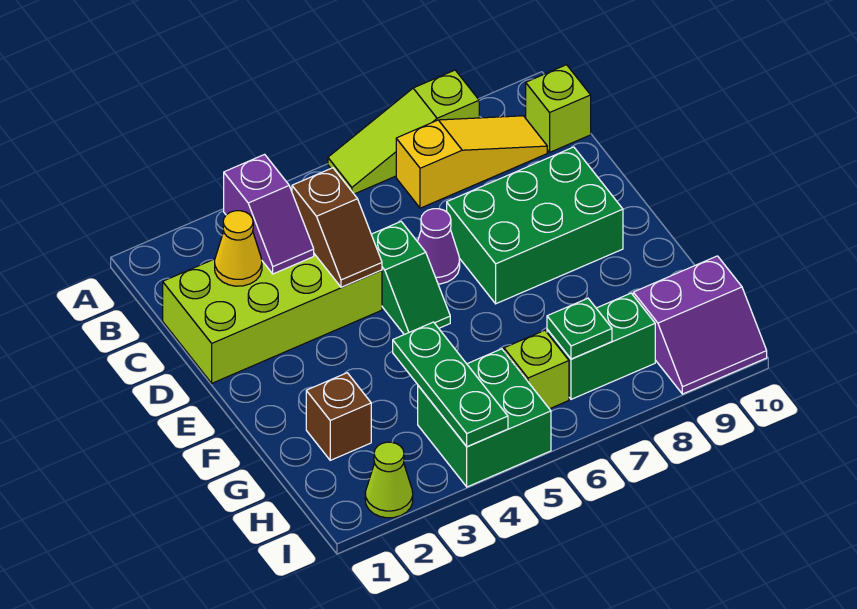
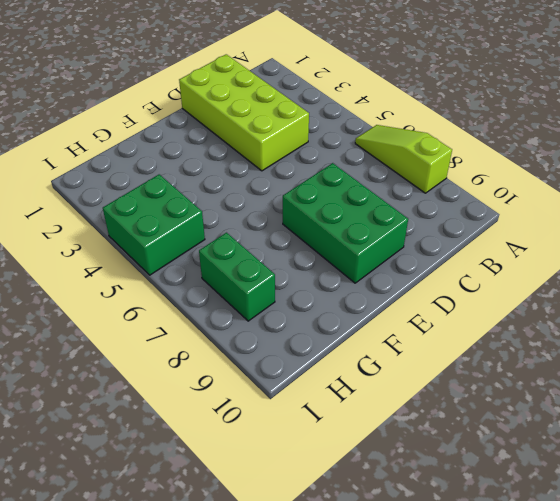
none -> yellow 1x3 slope [396,116,547,208]
none -> lime 1x1 brick [526,65,591,152]
none -> green 1x2 slope [371,222,450,335]

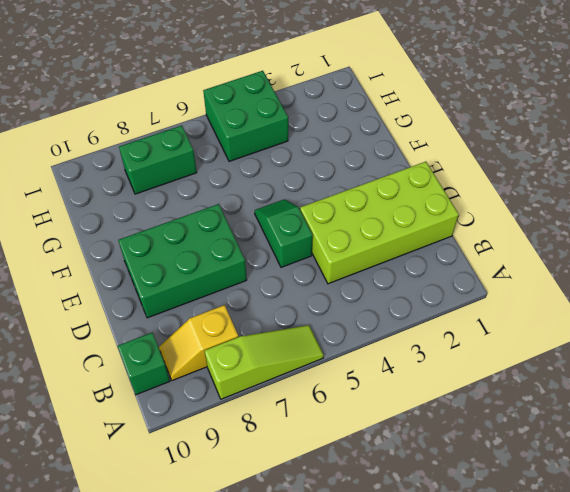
yellow 1x2 slope [159,305,238,380] -> yellow 1x3 slope [396,116,547,208]
green 1x1 brick [118,333,170,395] -> lime 1x1 brick [526,65,591,152]
none -> purple 1x1 cone [417,209,460,284]
none -> brown 1x1 brick [306,373,371,460]
none -> lime 1x1 brick [504,330,569,409]

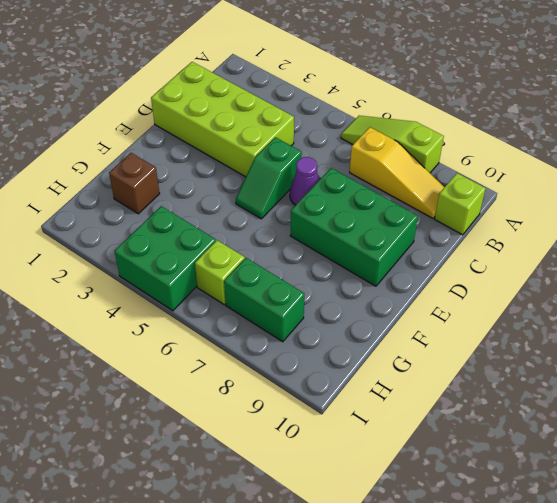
none -> purple 2x2 slope [633,256,767,394]
none -> lime 1x1 cone [365,442,413,518]
none -> purple 1x2 slope [224,154,314,274]

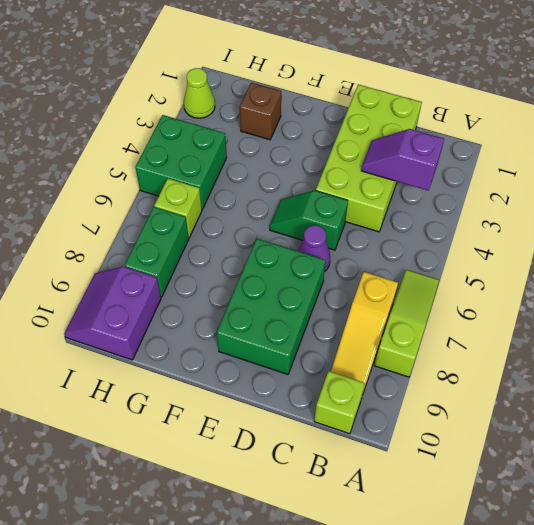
none -> yellow 1x1 cone [215,211,262,286]
none -> brown 1x2 slope [292,168,382,287]
none -> green 1x3 plate [393,322,508,447]

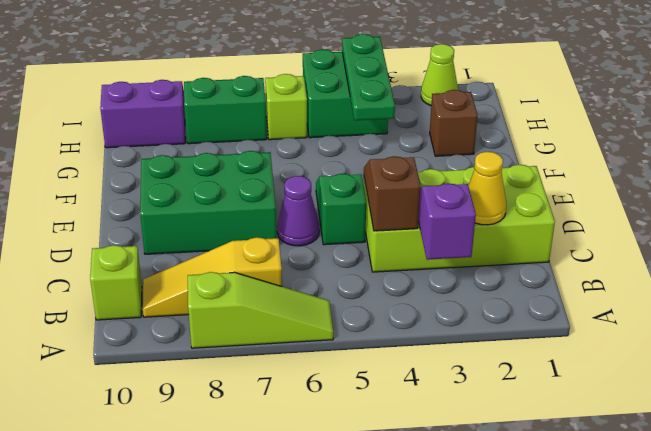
none -> green 1x1 plate [547,298,612,359]

